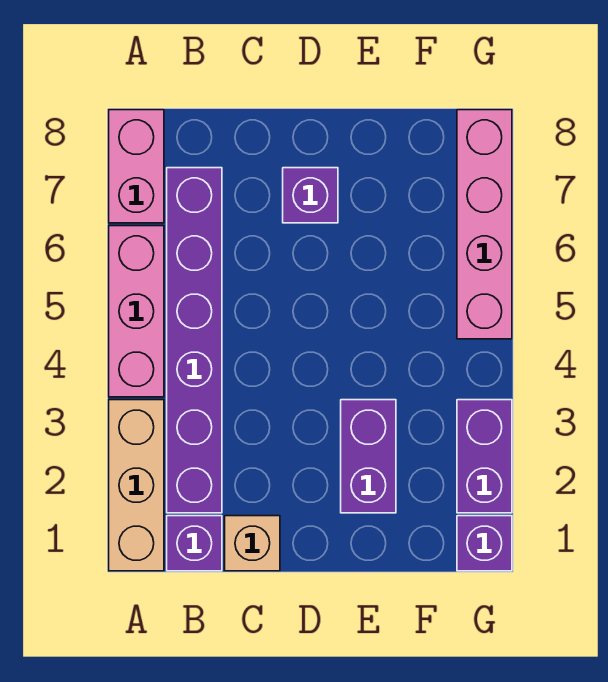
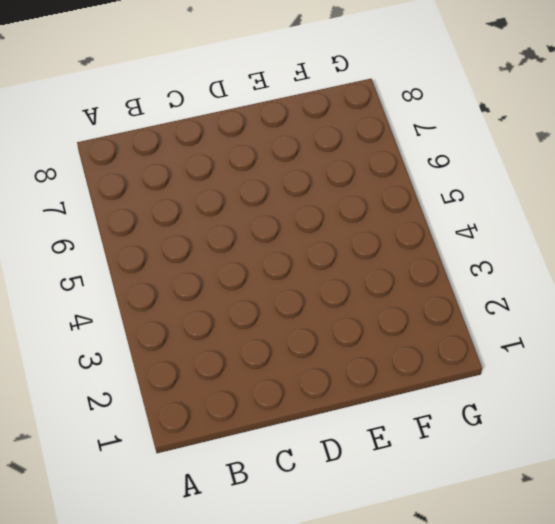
none -> tan 1x3 brick [109,400,164,571]
none -> pink 1x3 brick [109,226,164,397]

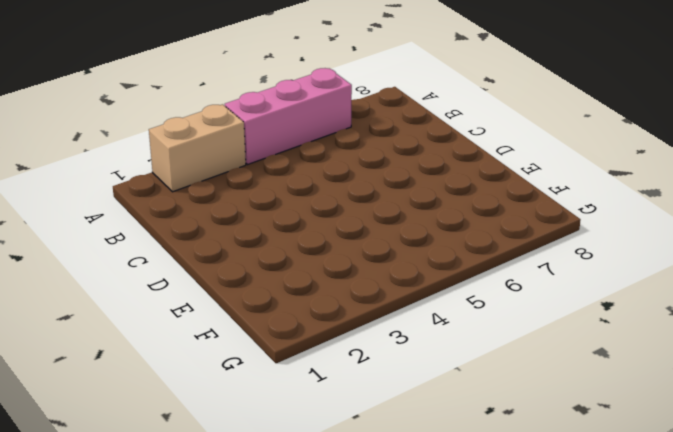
tan 1x2 brick [149,104,246,192] -> tan 1x3 brick [109,400,164,571]
none -> pink 1x2 brick [109,110,164,223]
none -> purple 1x1 brick [167,516,222,571]

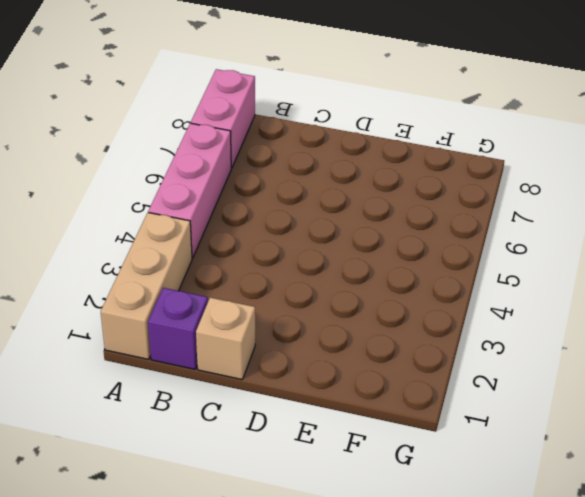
none -> purple 1x6 brick [167,168,222,513]
none -> purple 1x1 brick [283,168,338,223]

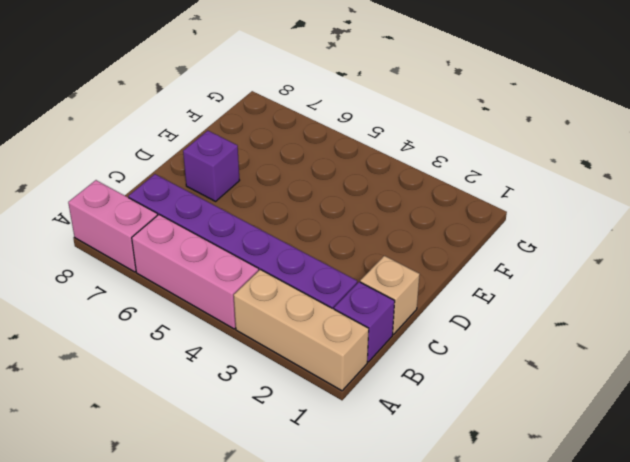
none -> purple 1x2 brick [341,400,396,513]
none -> purple 1x1 brick [457,516,512,571]

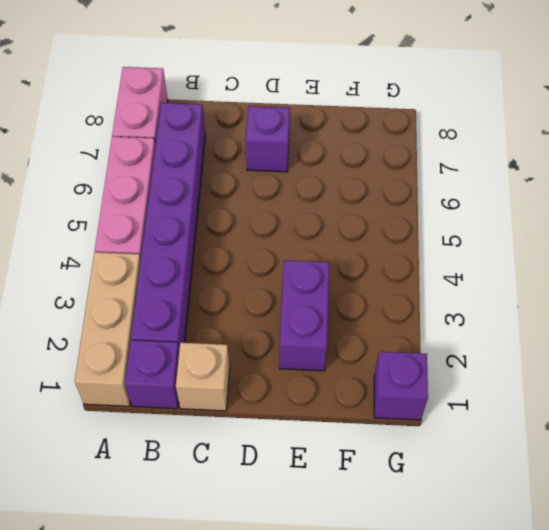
none -> purple 1x2 brick [457,400,512,513]
none -> pink 1x4 brick [457,110,512,339]

